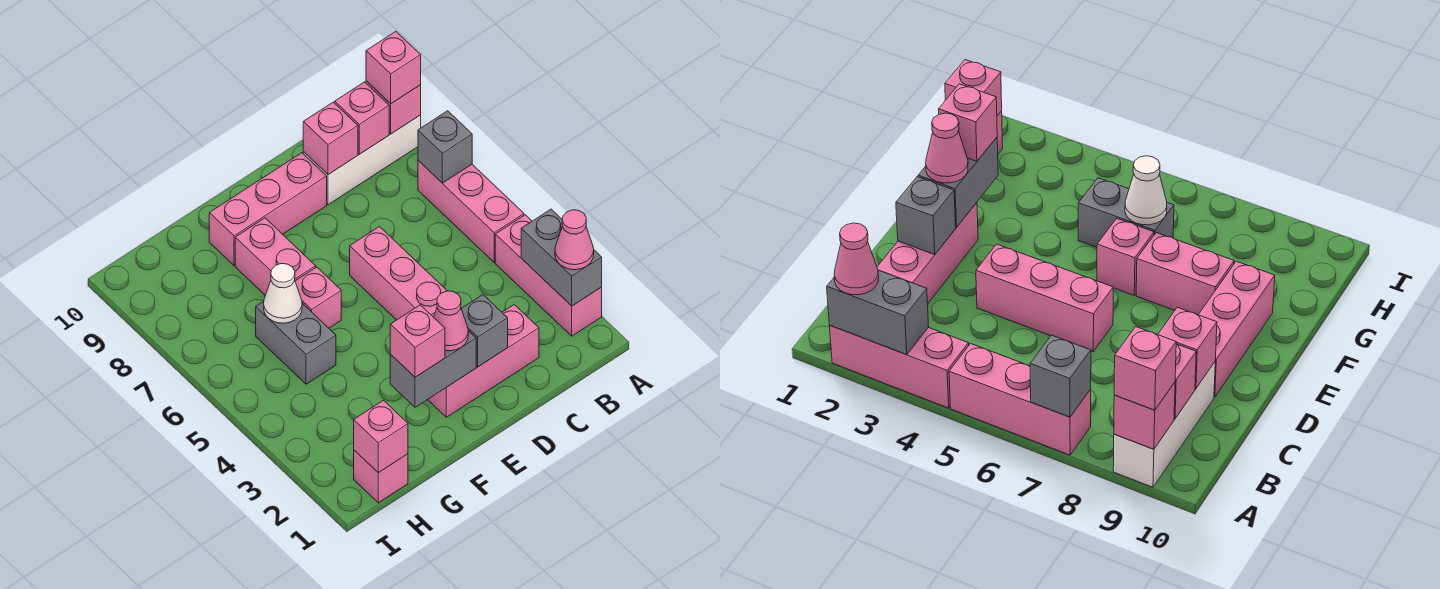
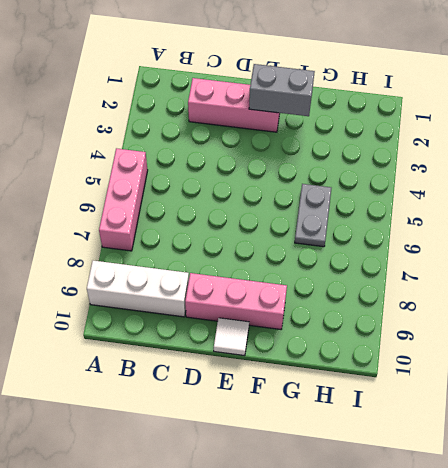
white 1x1 tile [214,318,249,356] -> none
grey 1x2 plate [295,184,331,247] -> grey 1x2 brick [256,301,336,384]
none -> pink 1x3 brick [495,215,602,336]
none -> pink 1x3 brick [350,227,447,320]
none -> pink 1x1 brick [295,267,341,328]

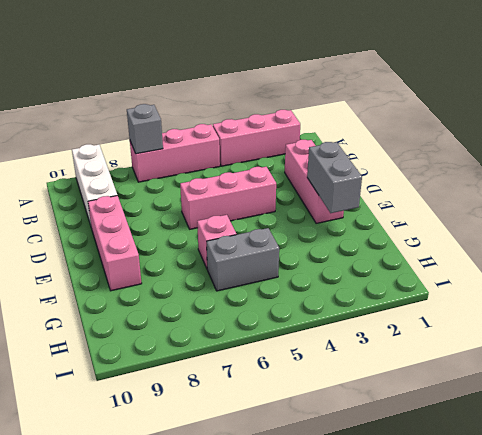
none -> pink 1x2 brick [235,218,316,295]
none -> pink 1x1 brick [354,450,408,503]
none -> grey 1x2 brick [521,209,602,306]

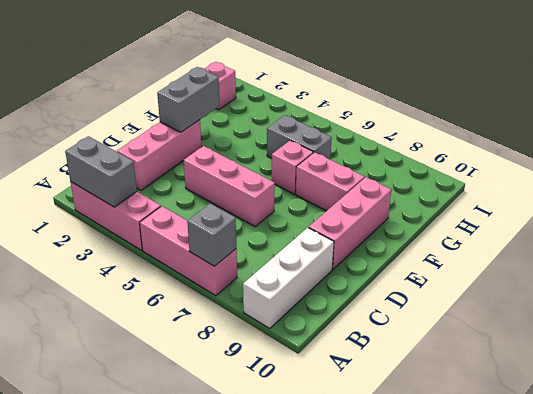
none -> pink 1x1 brick [366,81,421,134]
none -> pink 1x1 brick [335,82,389,154]
none -> pink 1x1 brick [303,102,358,175]

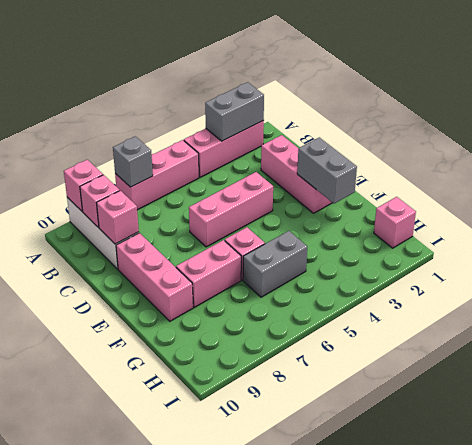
none -> grey 1x1 brick [461,295,508,367]
none -> white 1x1 cone [264,264,302,323]
none -> pink 1x1 brick [354,400,408,473]

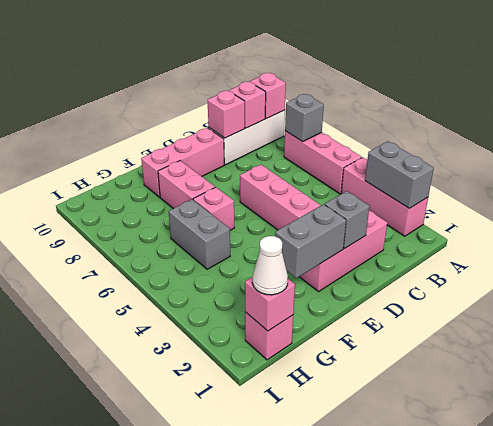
white 1x1 cone [252,236,288,295] -> white 1x1 cone moved to [264,264,302,323]
none -> pink 1x1 cone [555,210,594,270]
none -> pink 1x1 brick [366,32,421,104]
none -> pink 1x1 cone [434,291,468,351]

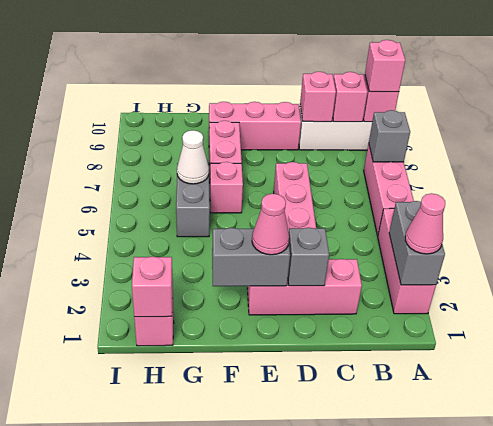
none -> pink 1x1 brick [390,305,445,377]

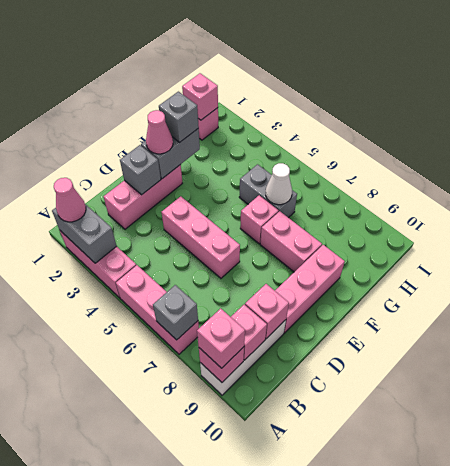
grey 1x1 brick [159,92,199,142] -> pink 1x1 brick [390,305,445,377]

